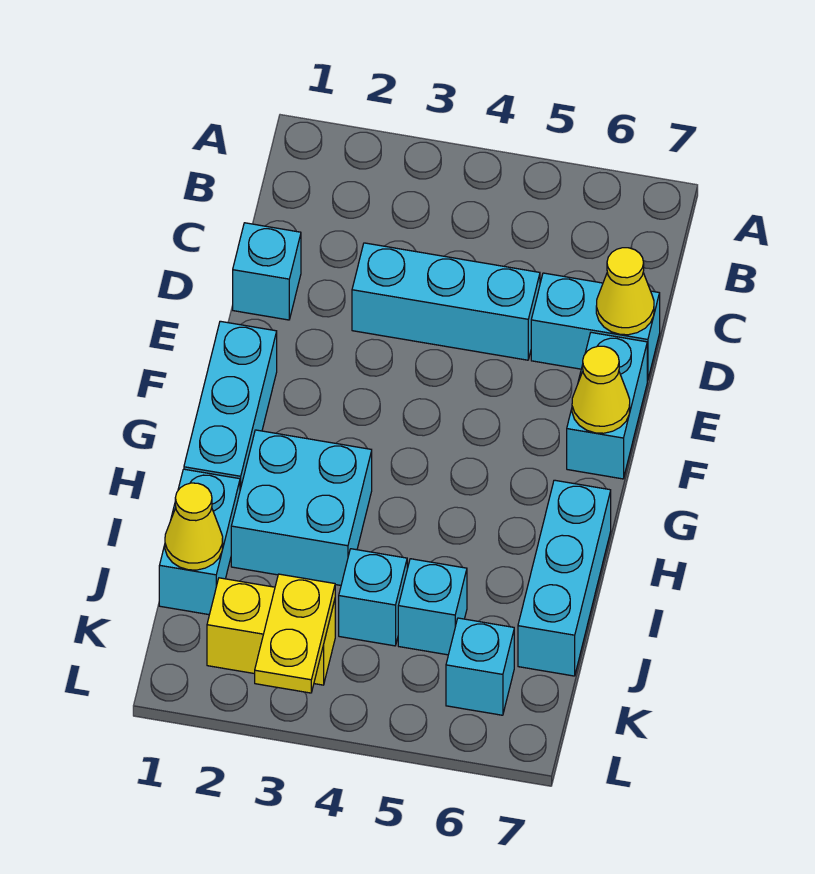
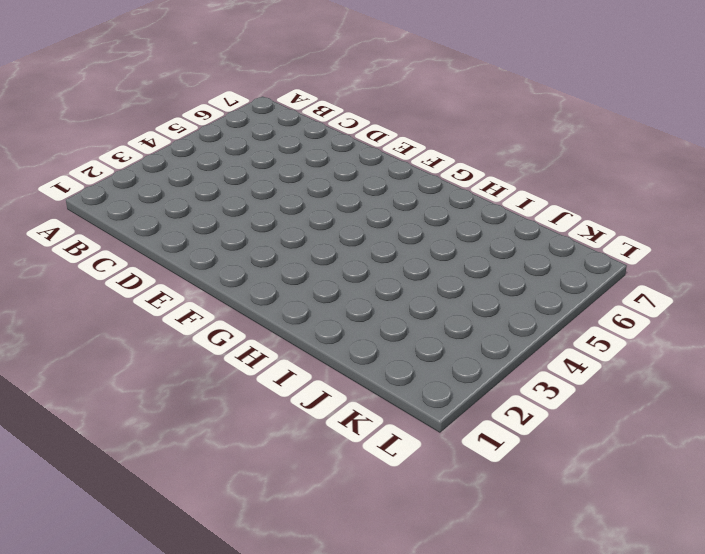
none -> cyan 1x1 brick [233,223,301,320]
none -> cyan 1x3 brick [352,243,540,360]
none -> cyan 1x2 brick [531,273,660,380]

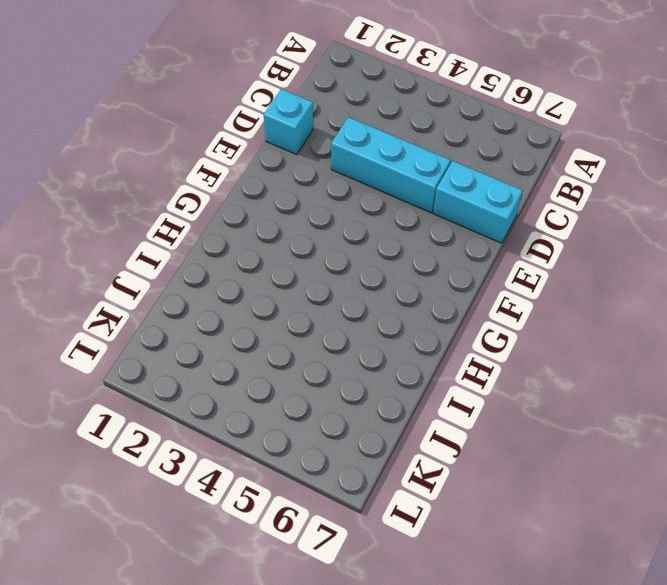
none -> cyan 1x2 brick [567,332,647,479]
none -> cyan 1x3 brick [184,321,277,489]
none -> cyan 2x2 brick [231,430,372,585]

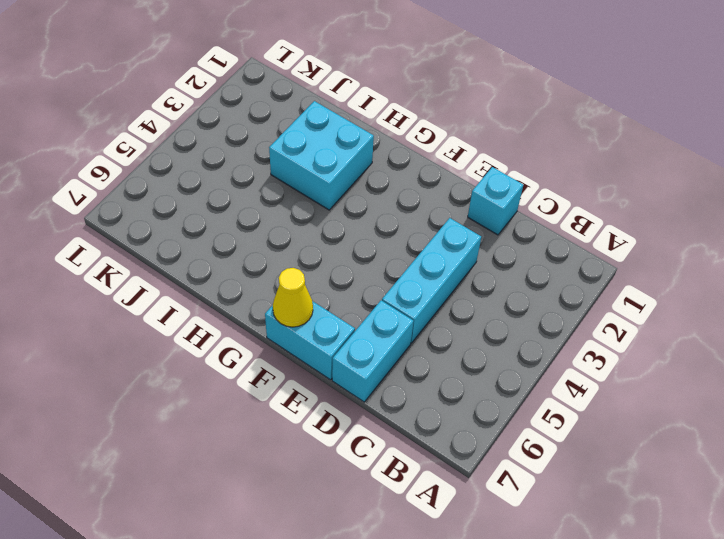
none -> cyan 1x3 brick [184,321,277,489]
none -> cyan 1x3 brick [518,480,611,676]
none -> cyan 1x2 brick [159,469,240,615]

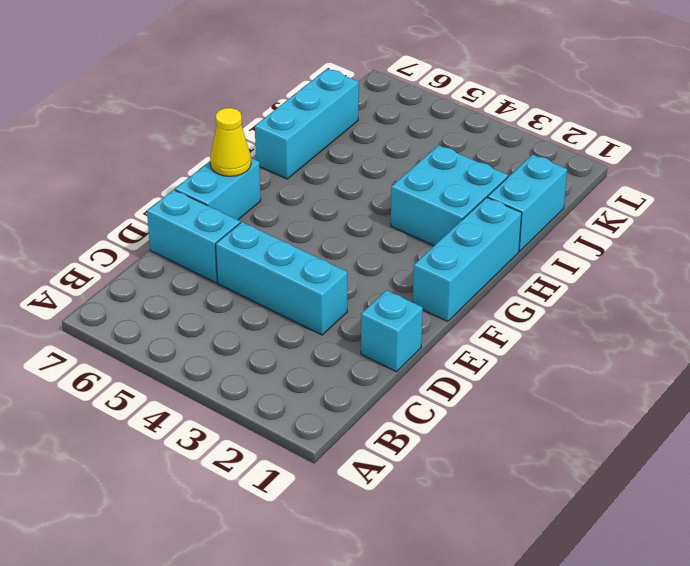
none -> cyan 1x1 brick [339,549,407,646]
none -> cyan 1x1 brick [398,559,467,655]
none -> yellow 1x2 brick [207,578,335,685]

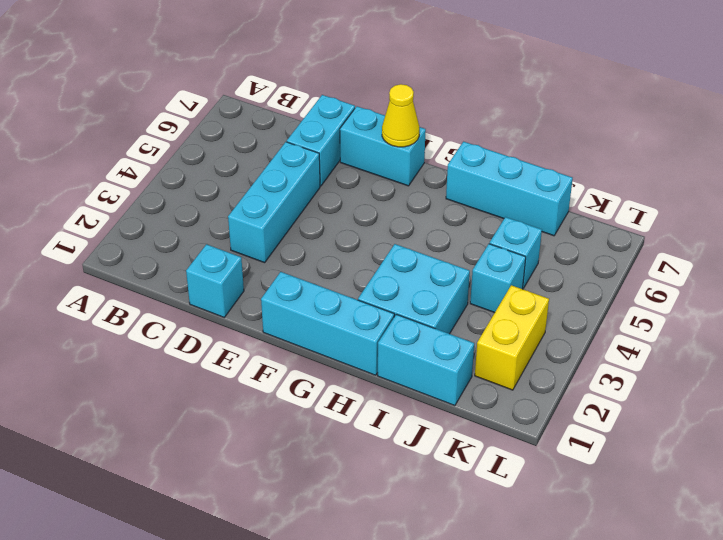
none -> cyan 1x1 brick [446,618,514,715]
none -> yellow 1x1 cone [596,248,654,335]
none -> yellow 1x1 cone [165,483,223,570]

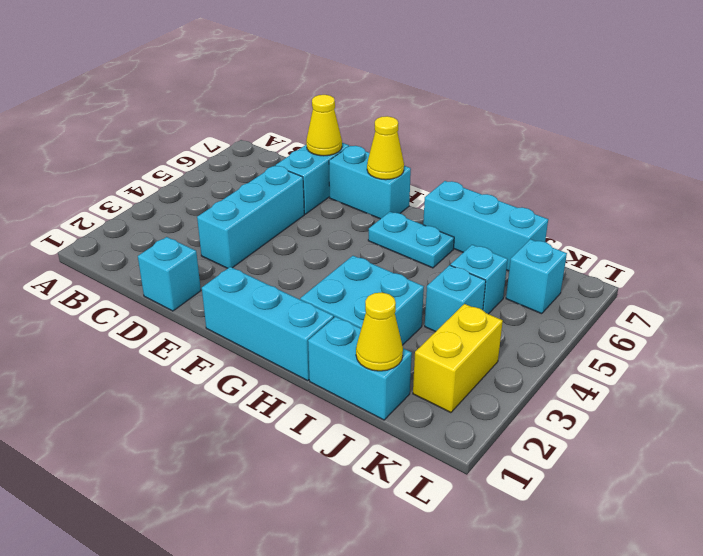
cyan 1x2 plate [368,212,454,268] -> none
none -> yellow 1x2 plate [255,574,335,693]

